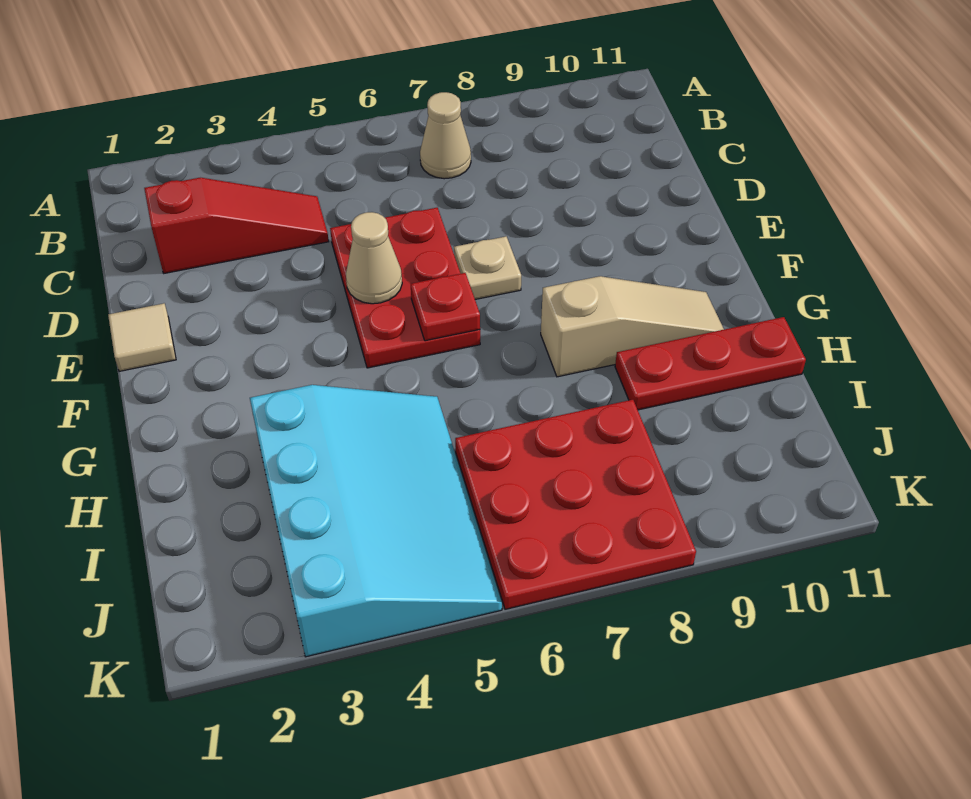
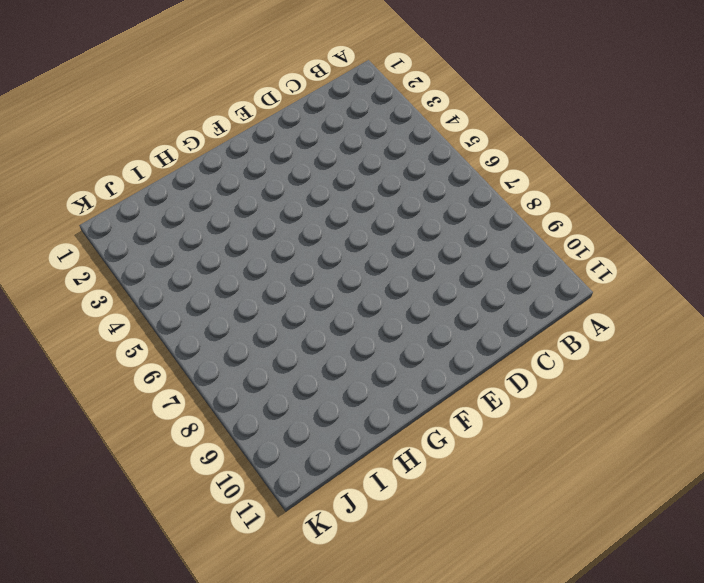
none -> tan 1x1 cone [420,92,471,179]
none -> red 1x3 slope [144,178,329,273]

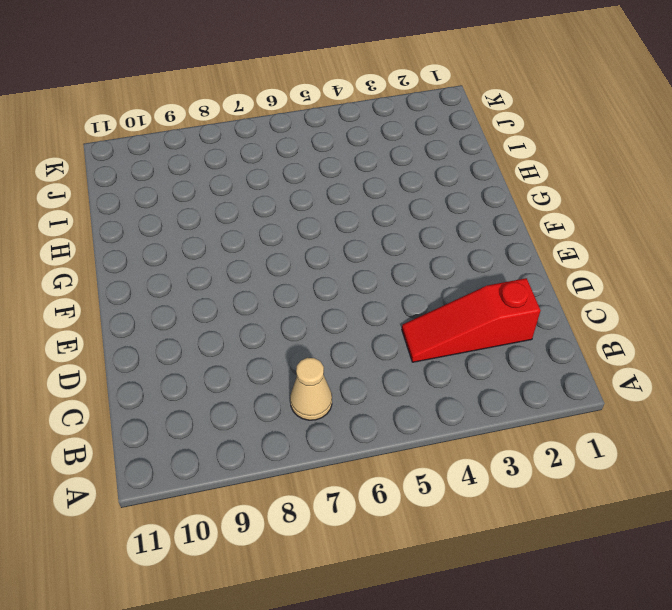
none -> red 2x3 plate [330,208,480,368]
none -> tan 1x1 tile [108,303,176,371]

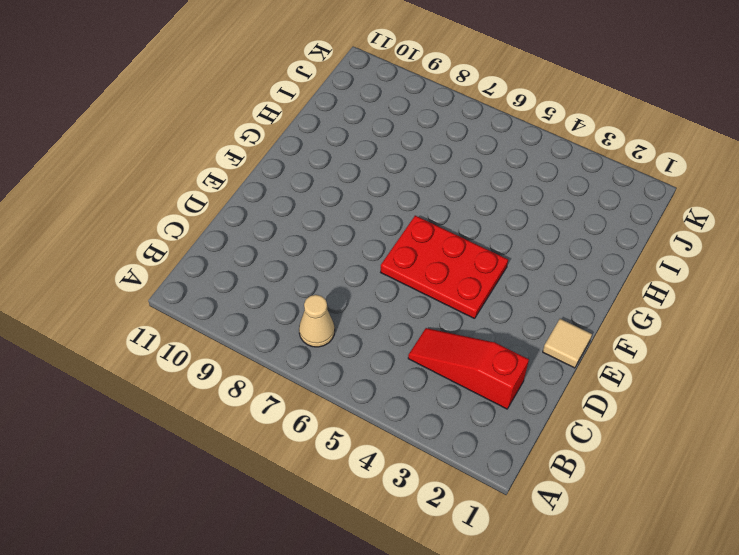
red 2x3 plate [381,216,508,319] -> red 2x3 plate turned to [330,208,480,368]
none -> tan 1x1 plate [454,236,521,299]
none -> tan 1x3 slope [541,276,724,377]

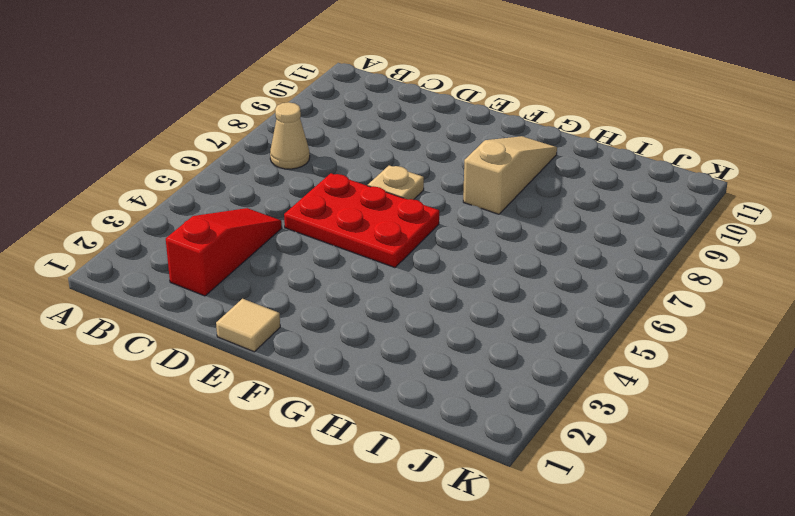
none -> cyan 3x4 slope [250,385,502,657]
none -> red 1x3 plate [615,317,806,410]

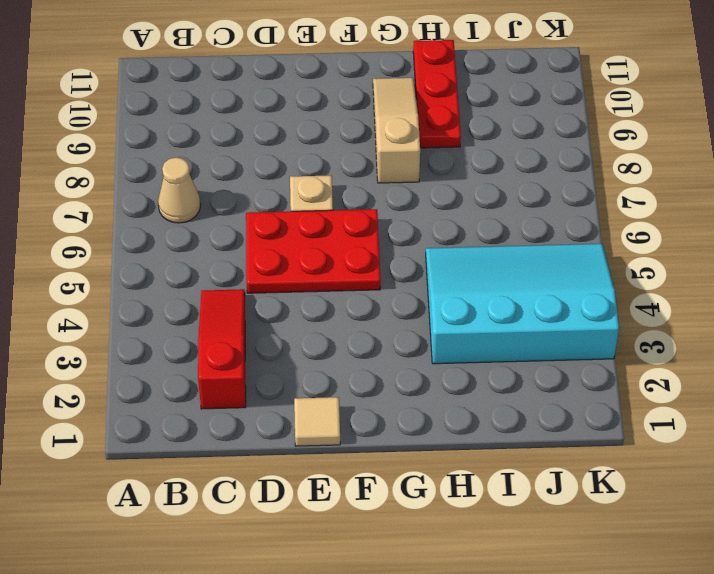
none -> red 3x3 plate [455,400,696,609]
none -> tan 1x1 cone [346,212,402,304]

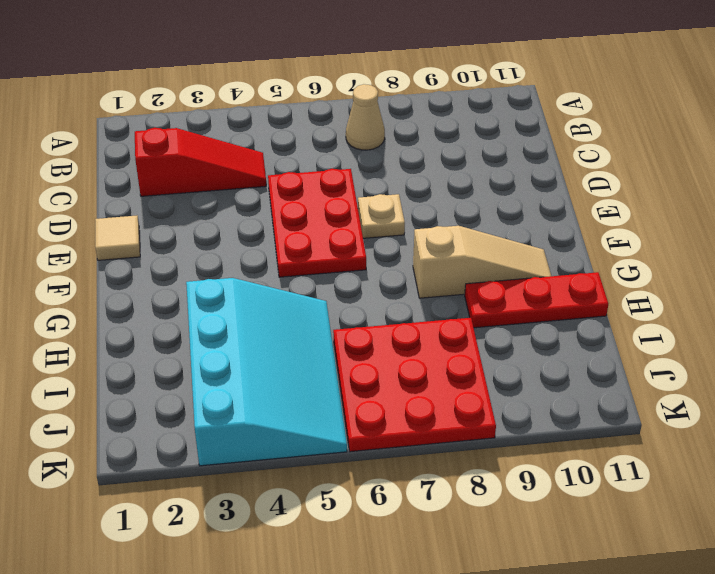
none -> tan 1x1 cone [346,212,402,304]
none -> red 1x1 plate [411,273,480,341]

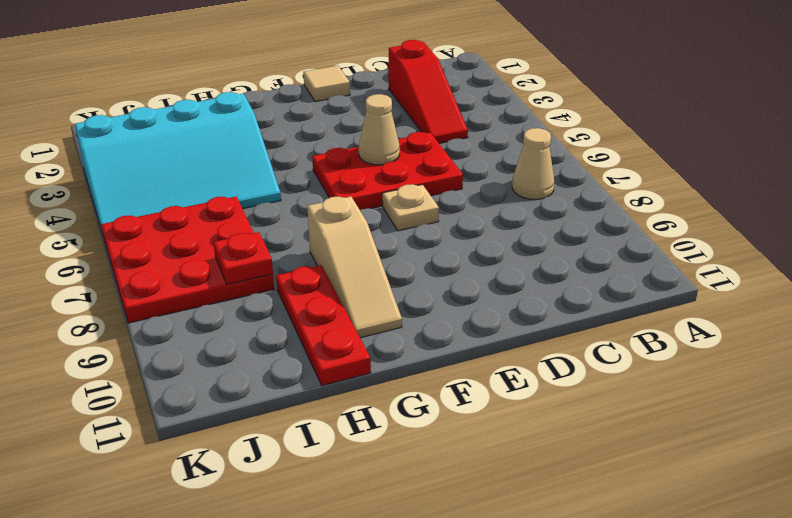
red 1x1 plate [214,232,273,284] -> red 1x1 plate moved to [411,273,480,341]

